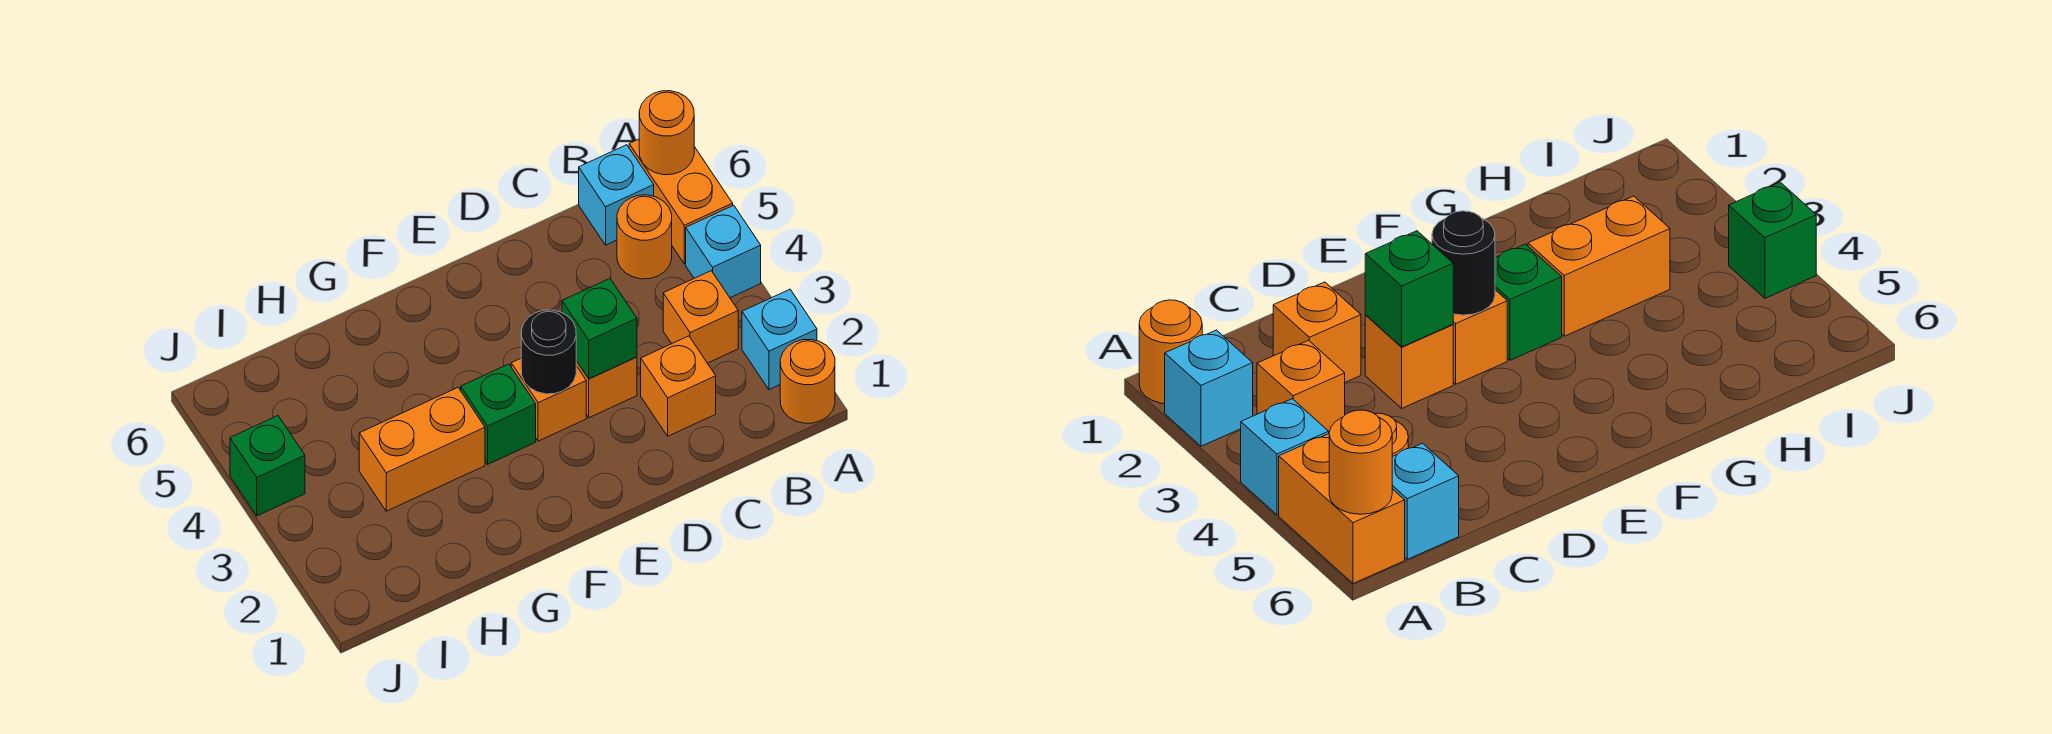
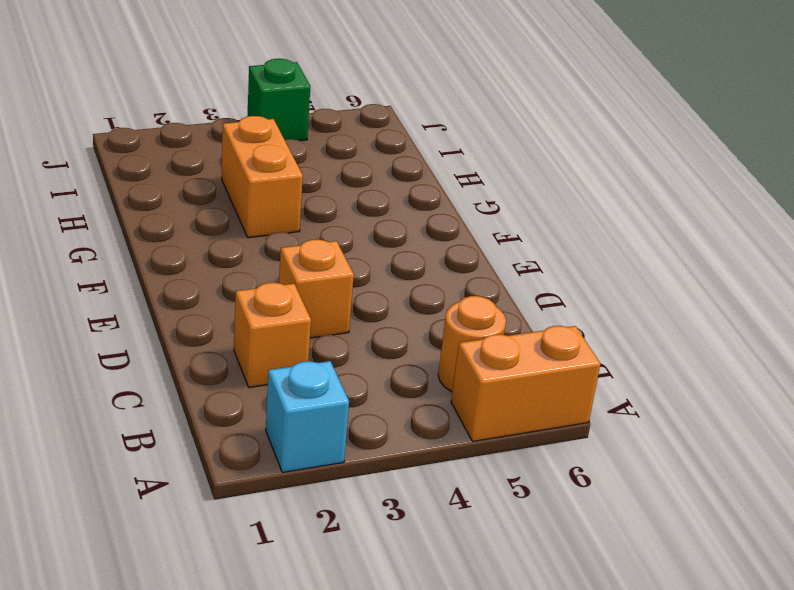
none -> orange 1x1 round brick [780,339,835,423]
none -> cyan 1x1 brick [686,205,761,298]
none -> orange 1x1 brick [663,271,738,363]

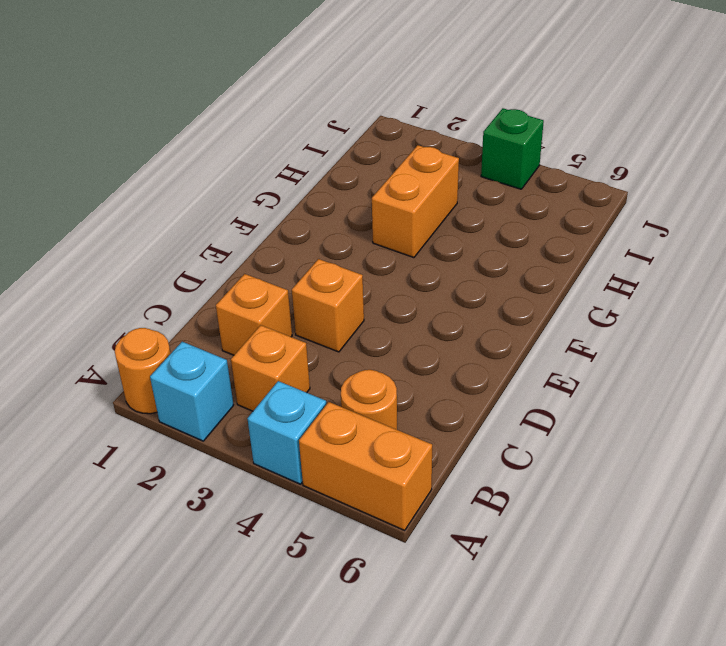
none -> cyan 1x1 brick [579,145,654,245]
none -> orange 1x1 brick [511,359,586,441]
none -> green 1x1 brick [461,364,536,464]

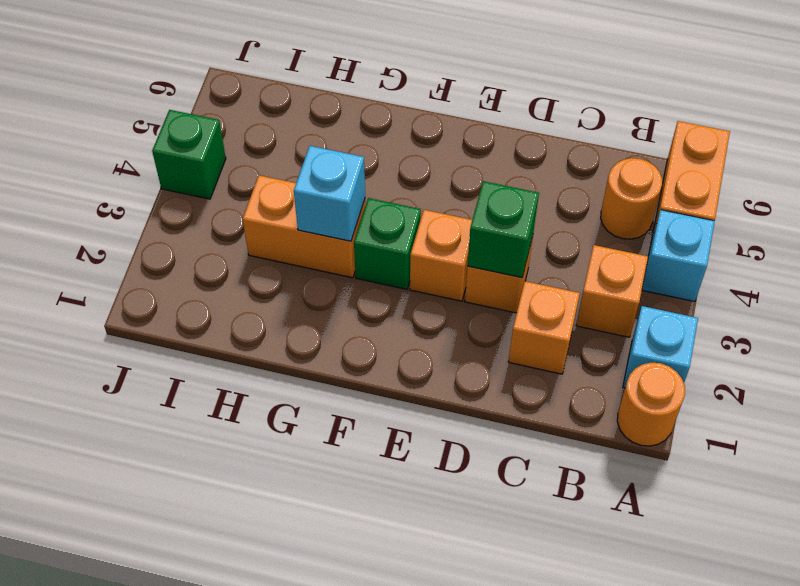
cyan 1x1 brick [294,146,365,241] -> cyan 1x1 brick moved to [579,145,654,245]
none -> orange 1x1 round brick [639,91,694,175]
none -> black 1x1 round brick [521,310,576,394]

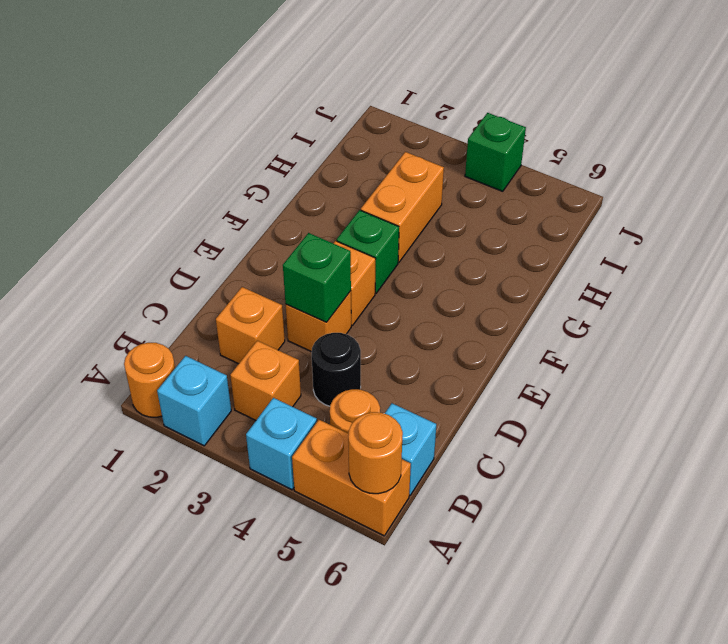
black 1x1 round brick [312,333,361,406] -> black 1x1 round brick moved to [521,310,576,394]

